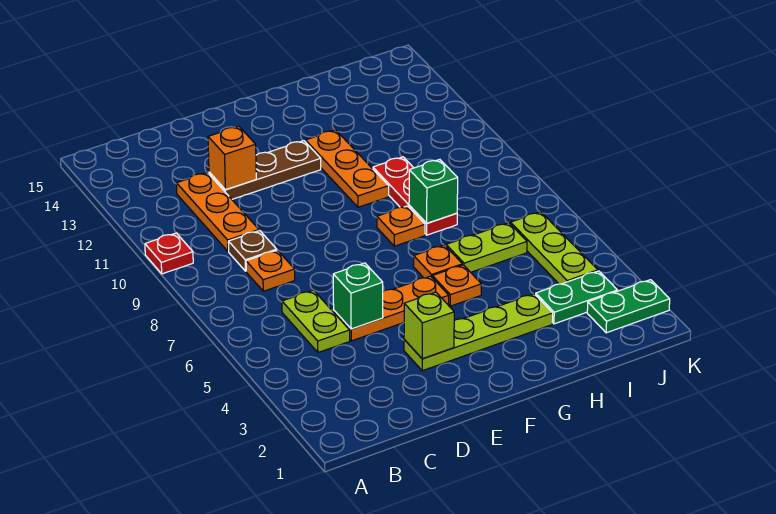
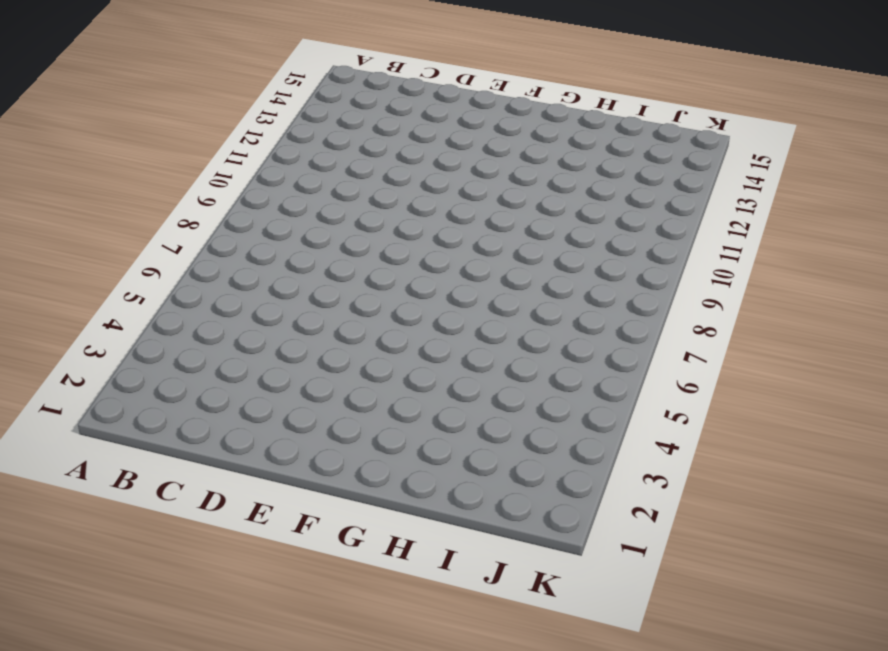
none -> red 1x1 plate [145,233,193,274]
none -> lime 1x2 plate [282,290,350,353]
none -> orange 1x1 plate [246,250,295,291]

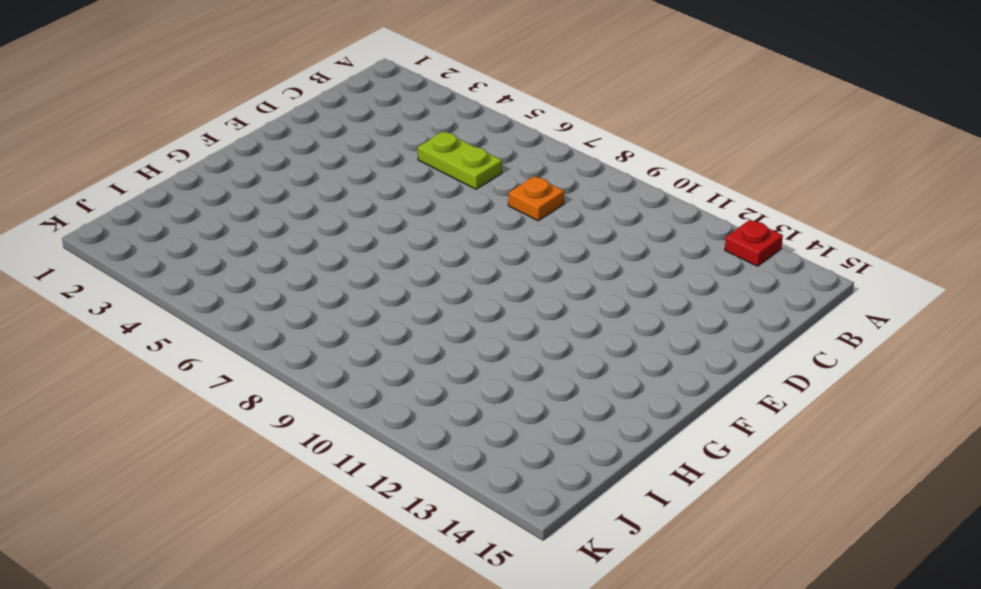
red 1x1 plate [725,220,783,266] -> red 1x1 plate moved to [145,233,193,274]
none -> brown 1x1 plate [228,231,277,271]
none -> orange 1x3 plate [177,173,259,251]
none -> orange 1x3 plate [334,276,449,341]

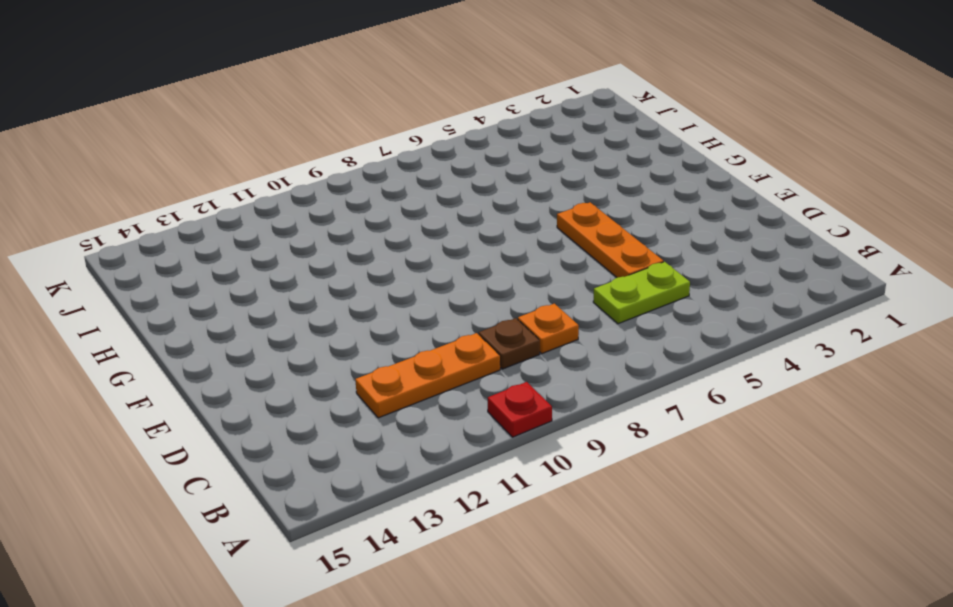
none -> brown 1x3 plate [209,141,321,199]
none -> lime 1x4 plate [404,294,553,371]
none -> orange 1x1 plate [432,265,481,306]

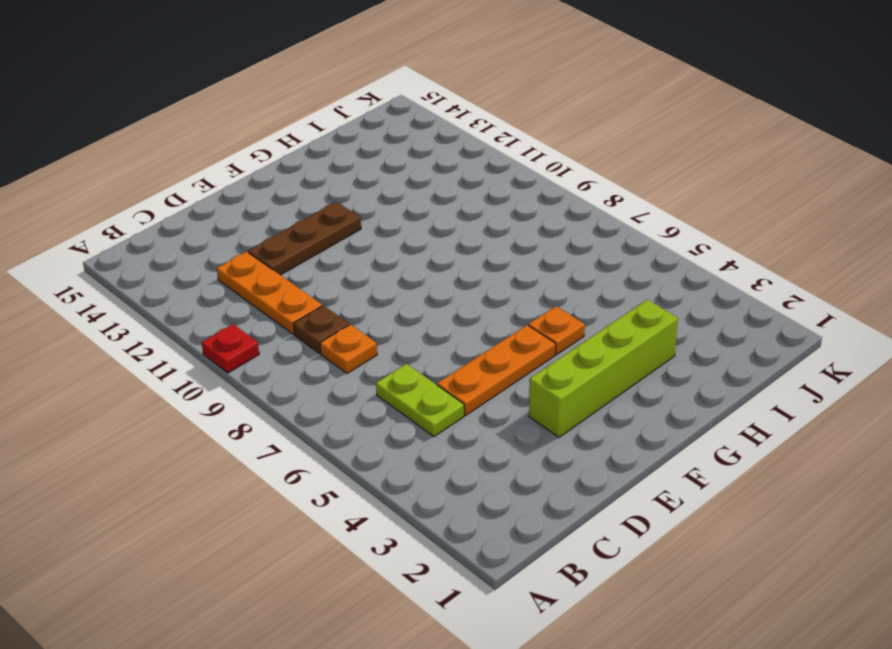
lime 1x4 brick [529,299,678,437] -> lime 1x4 plate [404,294,553,371]
none -> orange 1x1 plate [414,245,462,278]
none -> orange 1x1 plate [377,206,425,246]
none -> orange 1x3 plate [306,130,389,207]

